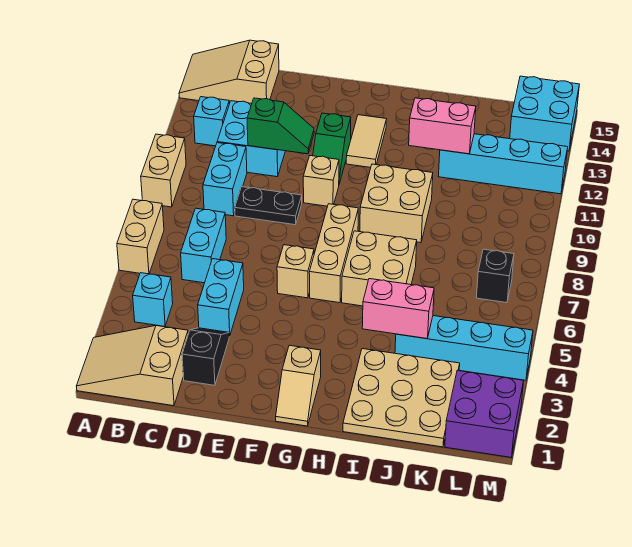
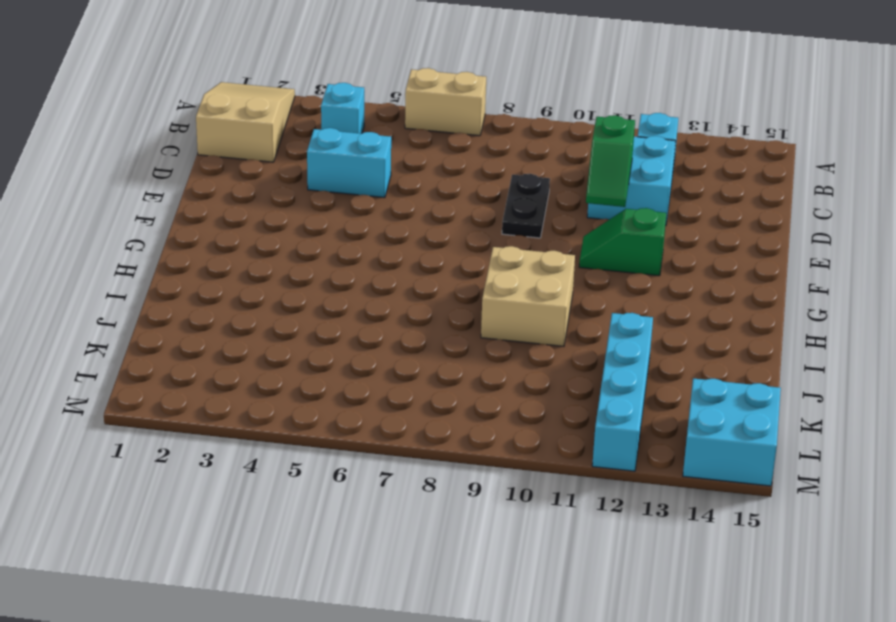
none -> tan 1x2 brick [141,134,186,207]
none -> tan 2x3 slope [179,40,279,104]
none -> cyan 1x2 brick [181,208,226,283]

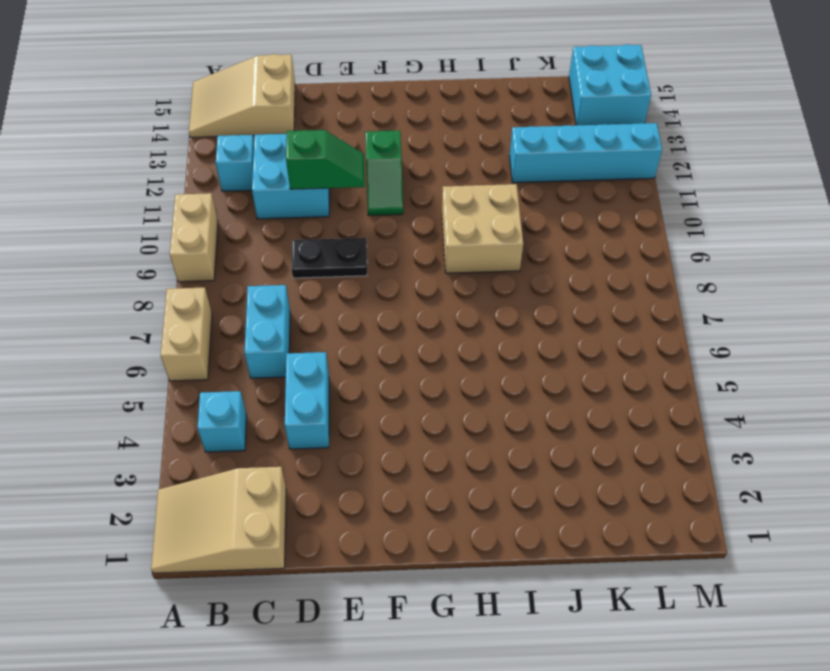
none -> cyan 1x2 brick [203,143,247,216]
none -> black 1x2 slope [182,328,229,385]
none -> tan 1x1 brick [277,245,314,298]

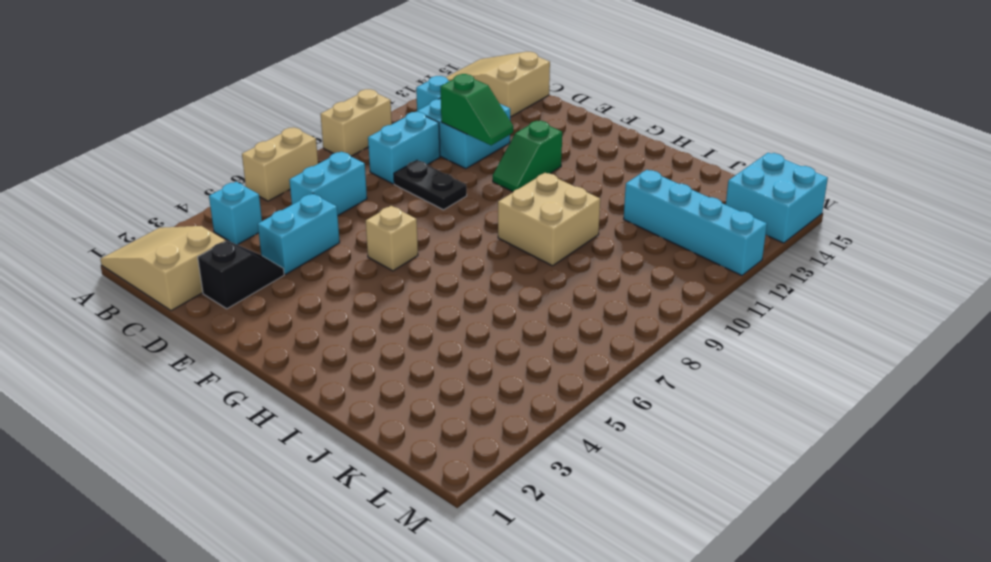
none -> tan 1x1 brick [303,156,339,206]
none -> tan 1x2 slope [276,345,321,426]
none -> tan 1x3 brick [309,204,358,303]

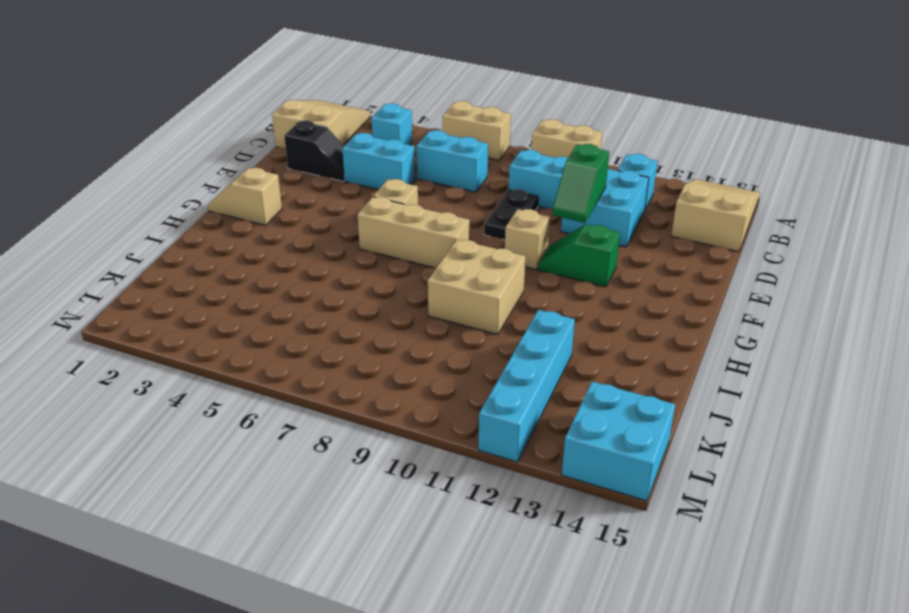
none -> tan 1x2 tile [346,115,386,167]
none -> tan 2x2 brick [342,231,417,306]
none -> tan 3x3 plate [343,349,460,447]

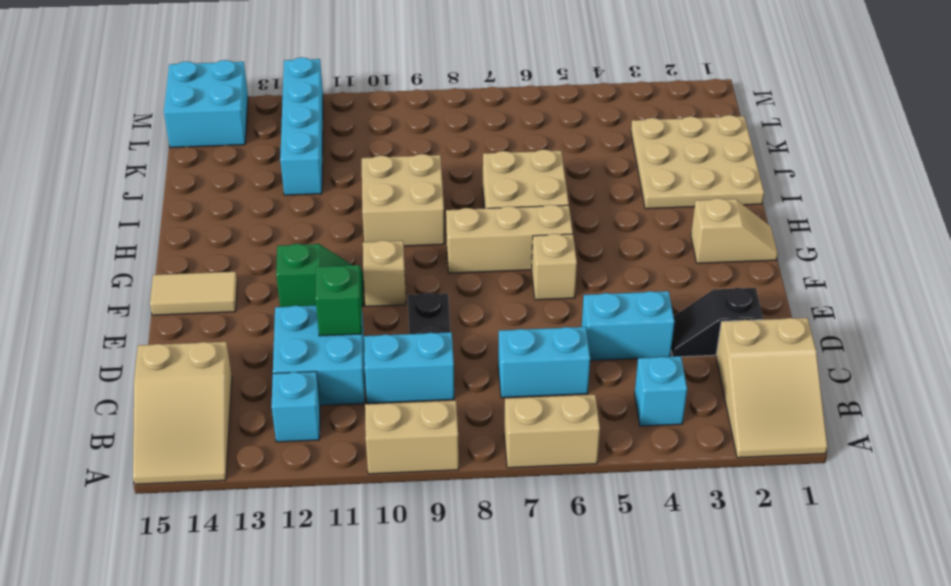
tan 1x2 tile [150,272,237,315] -> tan 1x2 tile moved to [346,115,386,167]
none -> cyan 1x4 brick [395,316,533,380]
none -> purple 2x2 brick [445,371,523,457]
none -> black 1x1 brick [476,249,514,303]

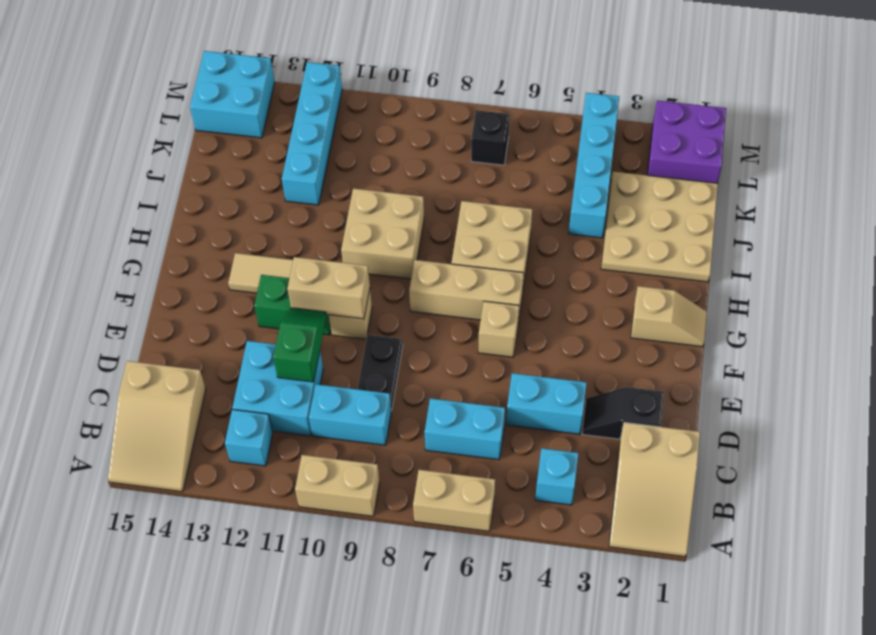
tan 1x2 brick [287,257,370,319] -> none
none -> pink 1x2 brick [362,279,434,339]
none -> pink 1x2 brick [409,98,476,154]

